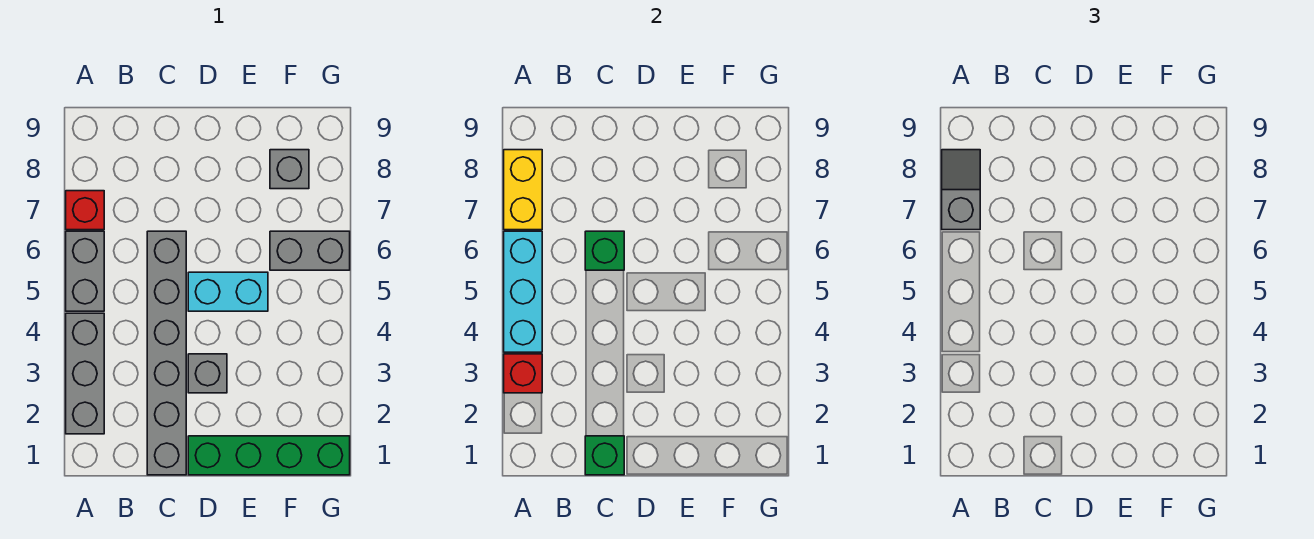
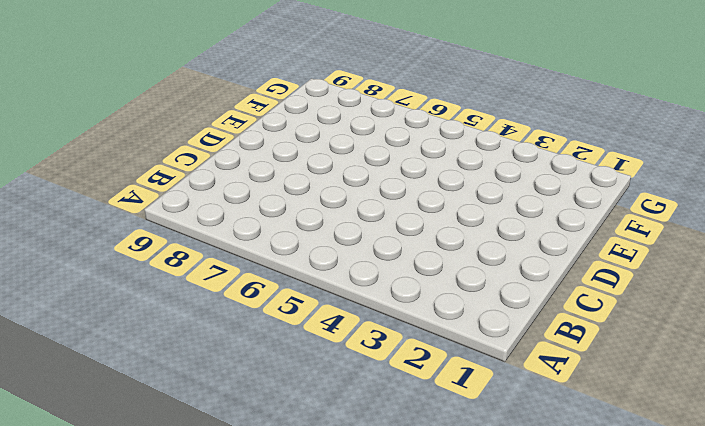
none -> grey 1x3 brick [66,313,104,434]
none -> grey 1x2 brick [66,231,104,311]
none -> red 1x1 brick [66,191,104,230]

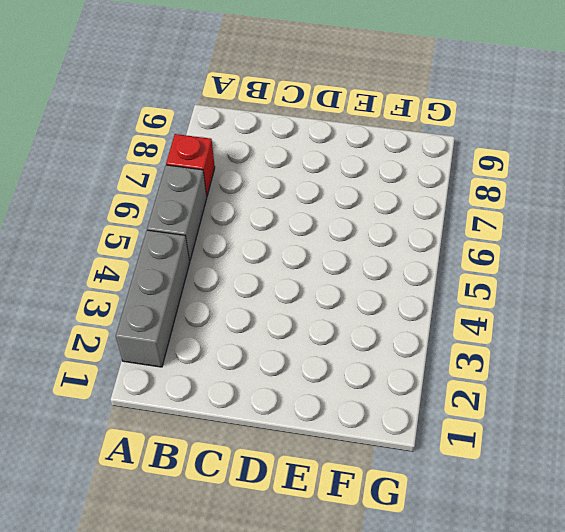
none -> grey 1x6 brick [147,231,186,475]
none -> green 1x4 brick [188,436,350,475]
none -> grey 1x1 brick [188,354,227,393]

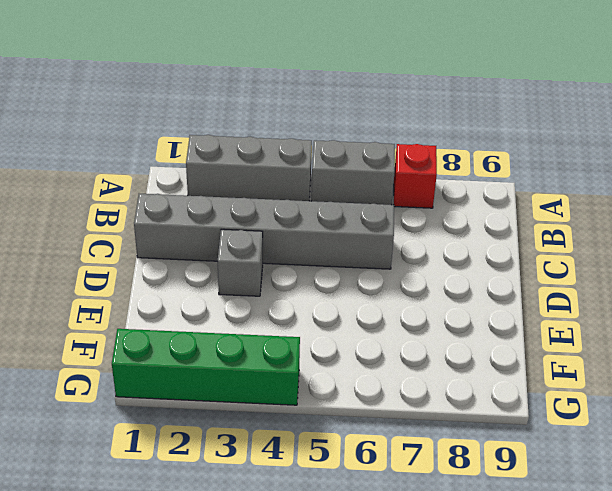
green 1x4 brick [112,329,300,405] -> green 1x4 brick turned to [188,436,350,475]
none -> cyan 1x2 brick [188,272,268,311]
none -> grey 1x2 brick [270,231,350,270]
none -> grey 1x1 brick [270,150,309,189]

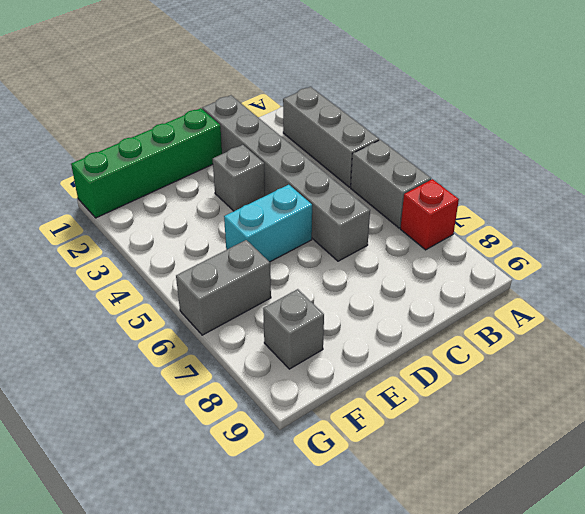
none -> red 1x1 brick [504,354,542,393]
none -> cyan 1x3 brick [504,231,542,352]
none -> yellow 1x2 brick [504,150,542,230]

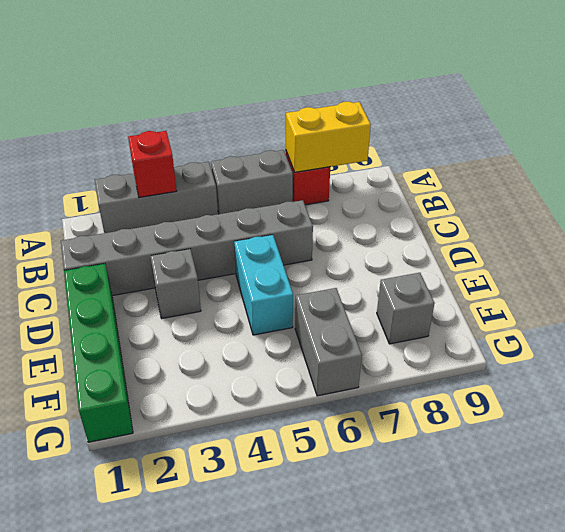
none -> cyan 1x3 brick [504,231,542,352]
none -> green 1x1 brick [585,436,624,475]
none -> green 1x1 brick [585,231,624,270]

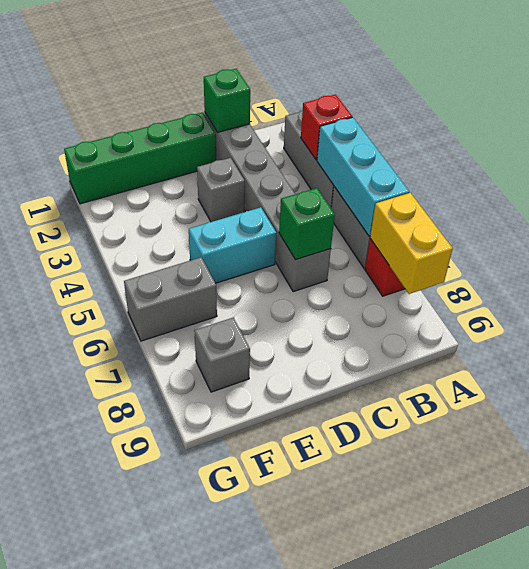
none -> grey 1x2 slope [942,150,980,230]

